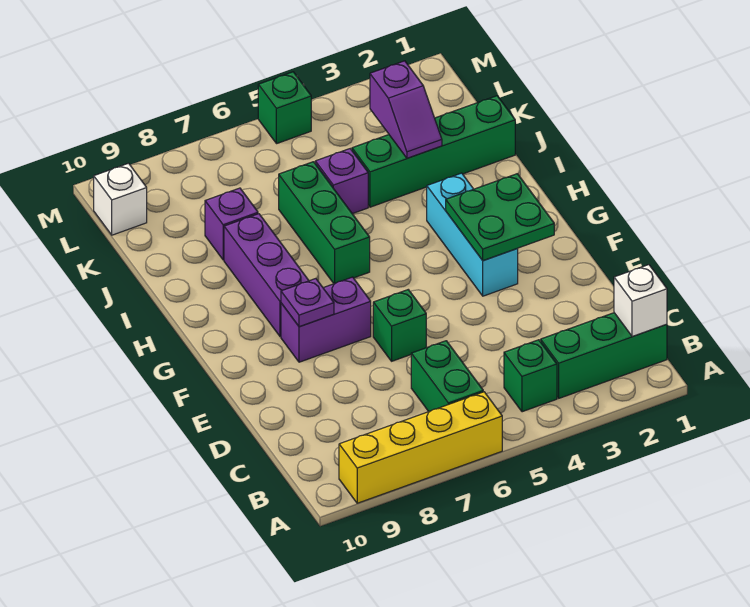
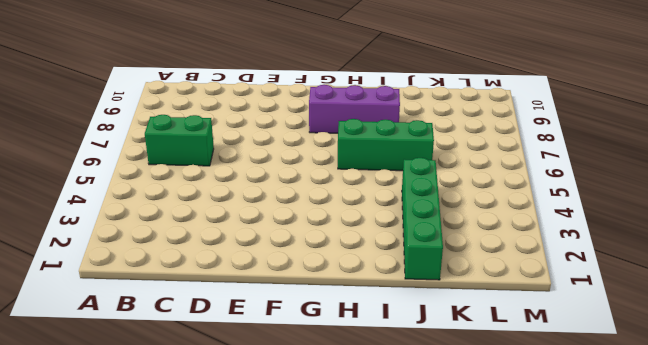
none -> yellow 1x4 brick [339,392,502,503]
none -> green 1x3 brick [541,313,667,398]
none -> green 1x1 brick [504,340,557,412]

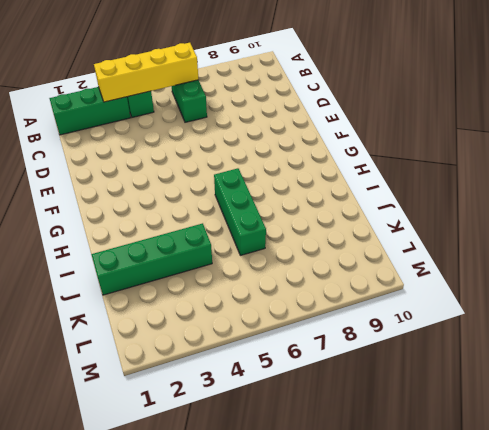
yellow 1x4 brick [94,43,198,102] -> yellow 1x4 brick moved to [339,392,502,503]
none -> green 1x1 brick [373,290,426,361]
none -> cyan 1x3 brick [427,173,518,296]
none -> purple 1x2 brick [281,277,371,362]

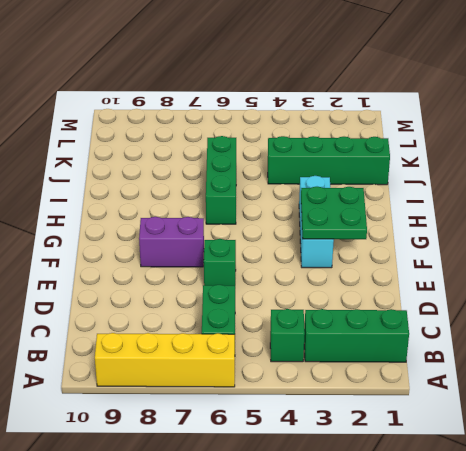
none -> purple 1x3 brick [224,214,309,337]
none -> purple 1x1 brick [315,149,368,214]
none -> purple 1x1 brick [205,188,258,260]

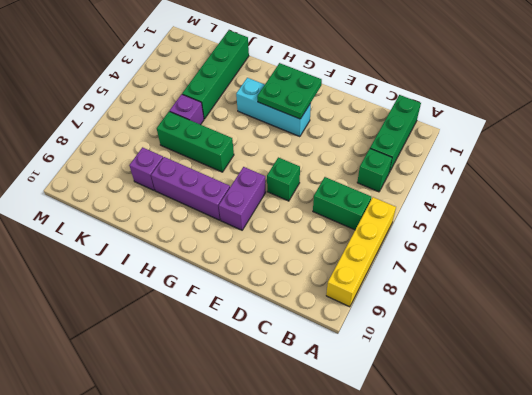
none -> white 1x1 brick [94,163,147,235]
none -> green 1x1 brick [258,72,311,144]
none -> white 1x1 brick [614,265,667,337]

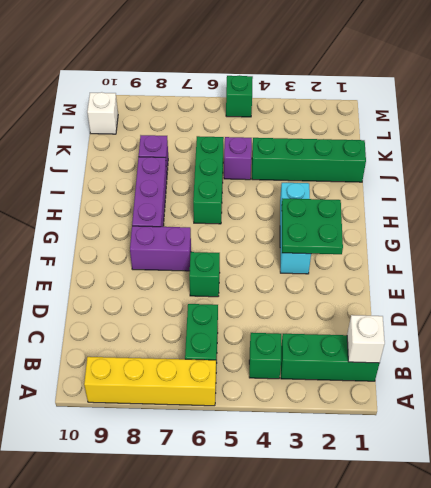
none -> purple 1x1 plate [281,279,334,327]
none -> purple 1x2 slope [370,61,442,158]

